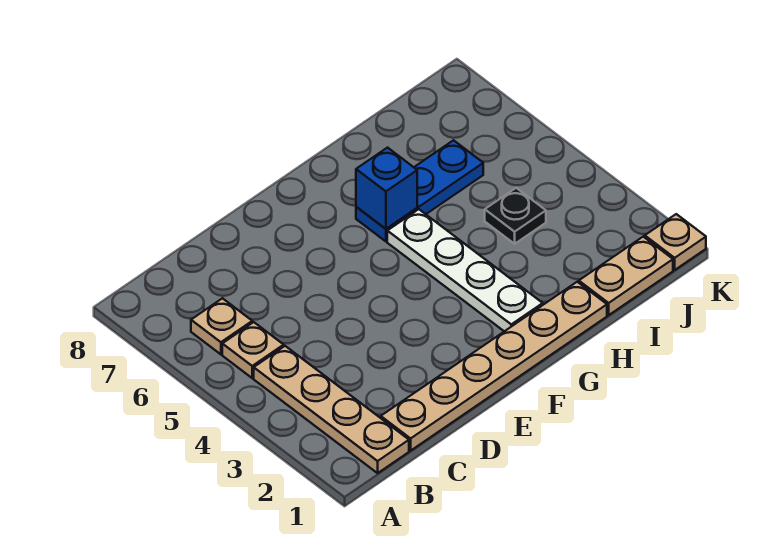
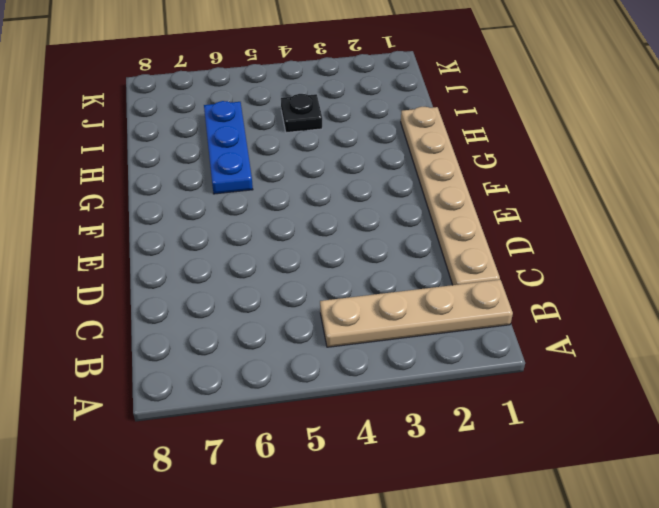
none -> tan 1x1 plate [222,322,284,378]
none -> tan 1x1 plate [191,298,252,354]

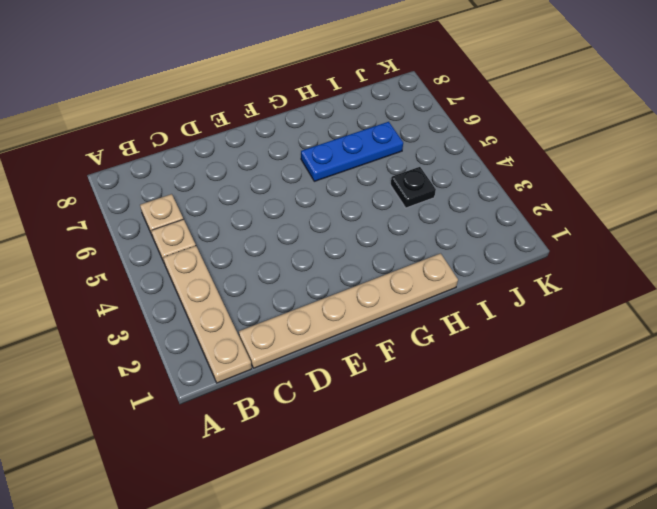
none -> white 1x4 plate [387,209,543,331]
none -> tan 1x2 plate [579,237,673,315]

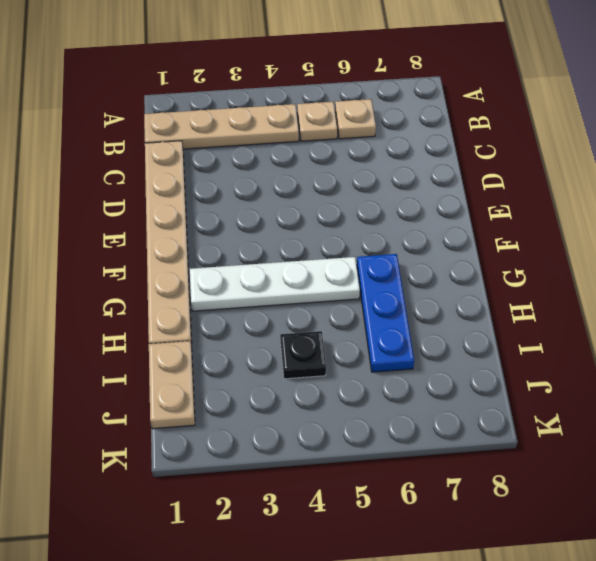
none -> tan 1x1 plate [645,214,706,270]
none -> blue 1x1 brick [356,148,417,229]

